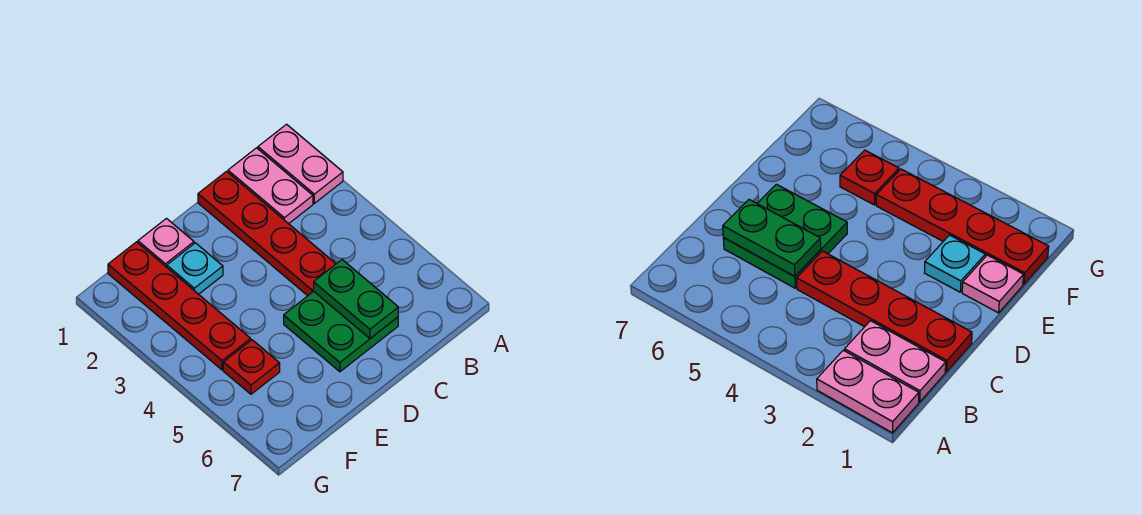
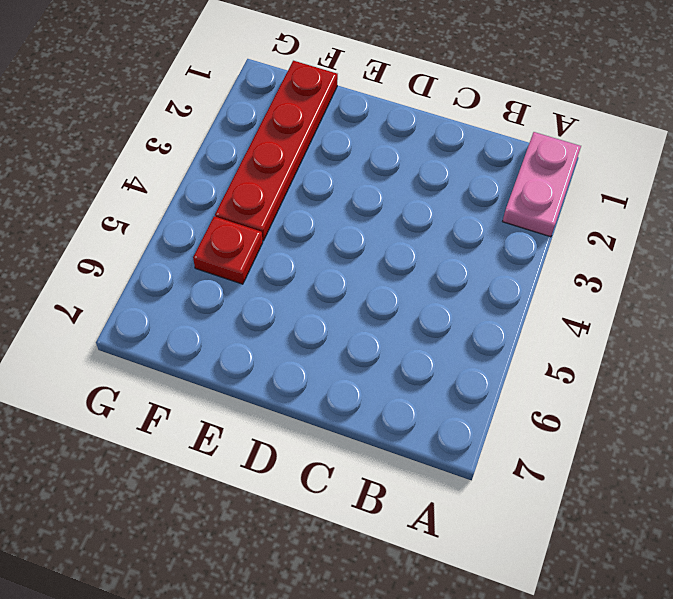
none -> pink 1x2 plate [228,148,313,224]
none -> red 1x4 plate [198,171,336,296]

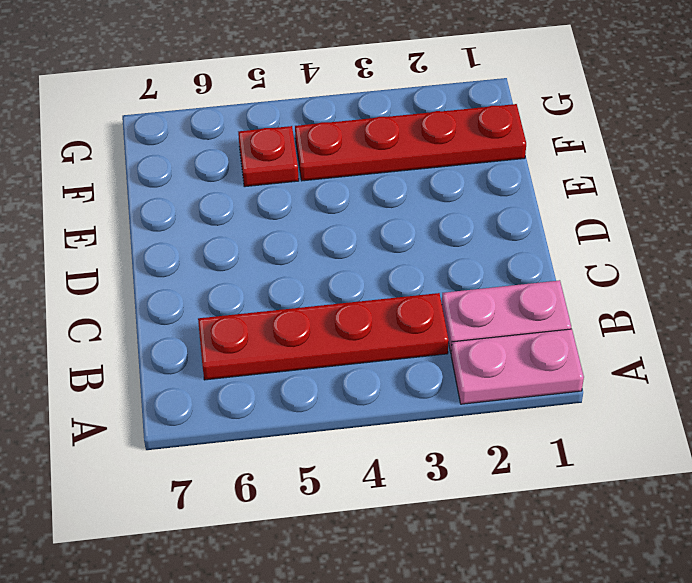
red 1x4 plate [198,293,449,380] -> red 1x4 plate moved to [198,171,336,296]
none -> green 2x2 plate [284,291,398,372]
none -> pink 1x1 plate [138,219,194,267]

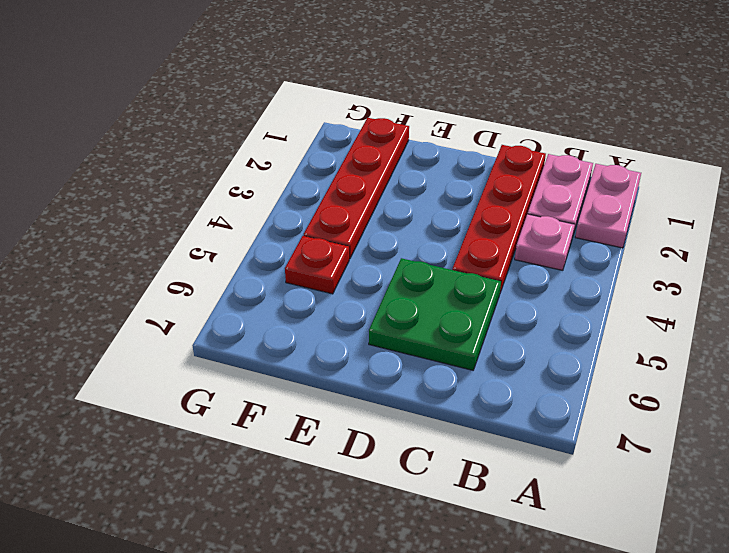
pink 1x1 plate [515,214,575,270] -> pink 1x1 plate moved to [138,219,194,267]
none -> cyan 1x1 plate [167,243,223,294]
none -> green 1x2 plate [314,260,398,338]

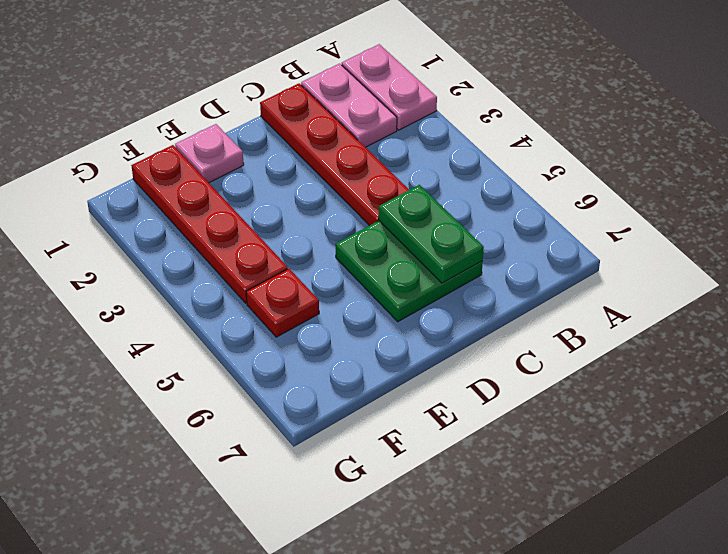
none -> cyan 1x1 plate [167,243,223,294]

